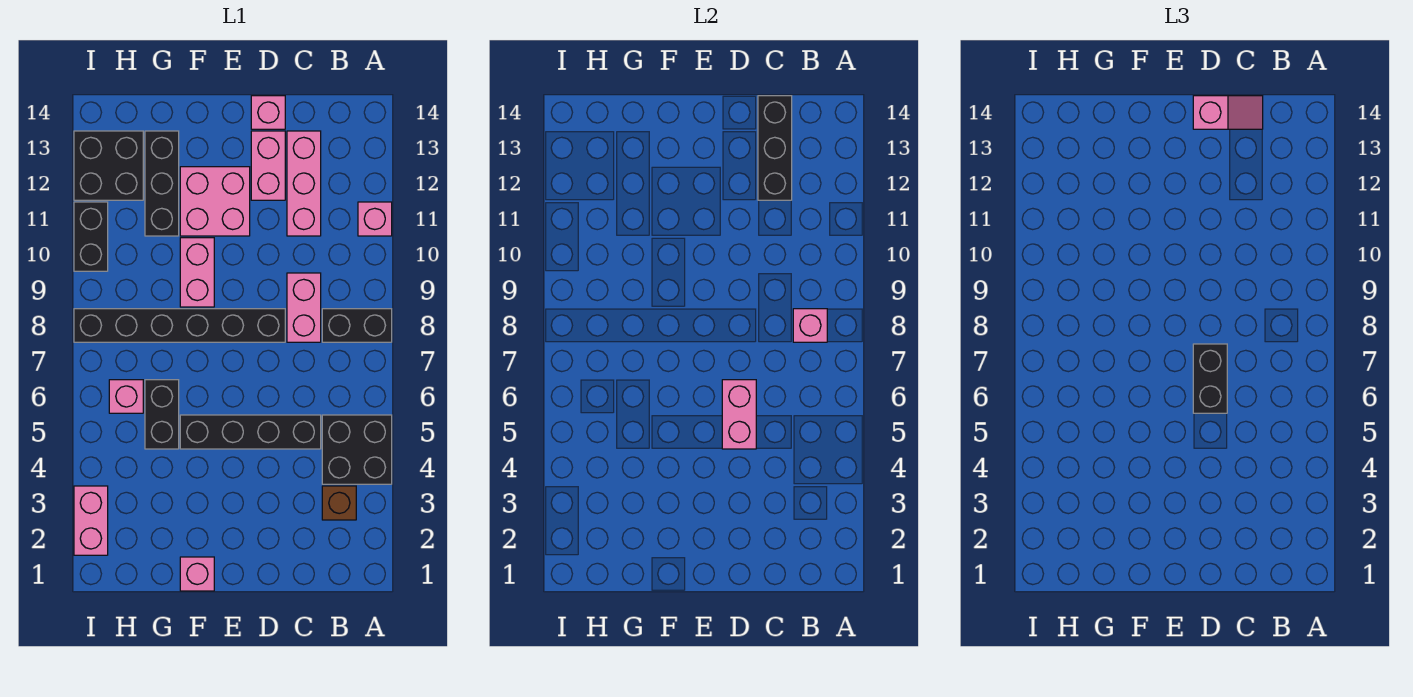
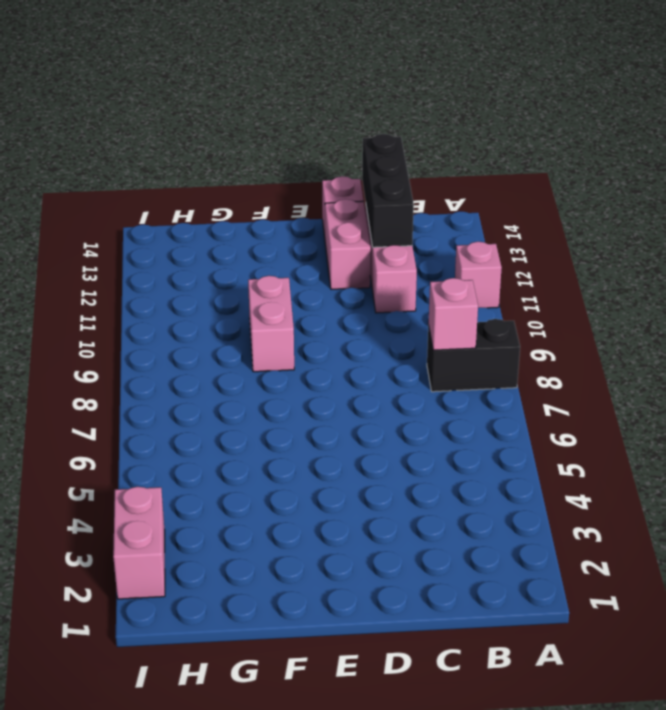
none -> black 2x2 brick [322,415,392,484]
none -> brown 1x1 brick [322,486,356,520]
none -> black 1x4 brick [180,415,321,449]

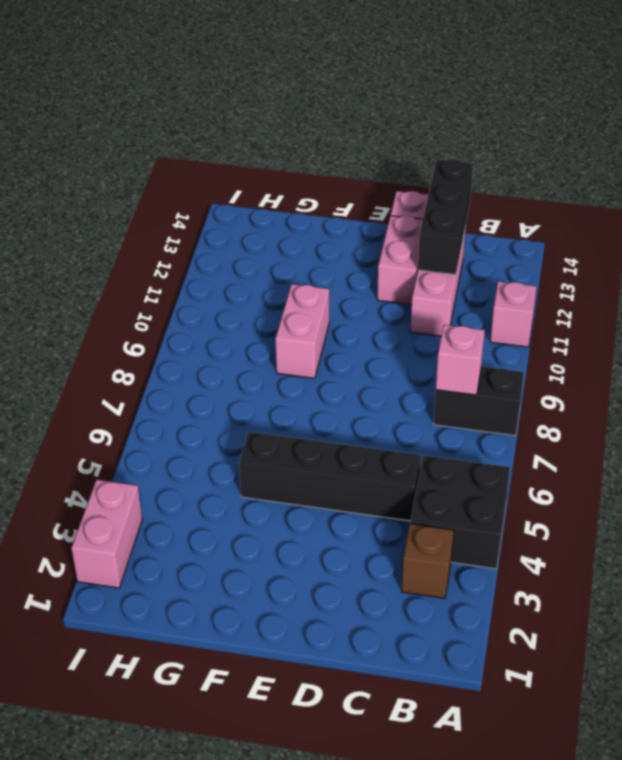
none -> pink 1x2 brick [287,273,321,342]
none -> black 1x6 brick [74,309,285,342]
none -> pink 2x2 brick [180,167,250,236]

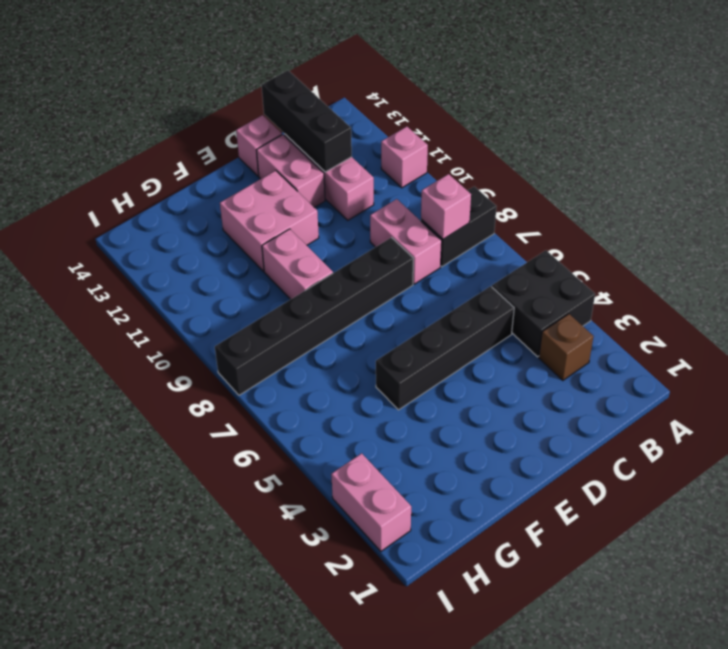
none -> pink 1x1 brick [180,557,214,591]
none -> black 1x2 brick [145,380,179,449]
none -> black 1x3 brick [145,131,179,236]

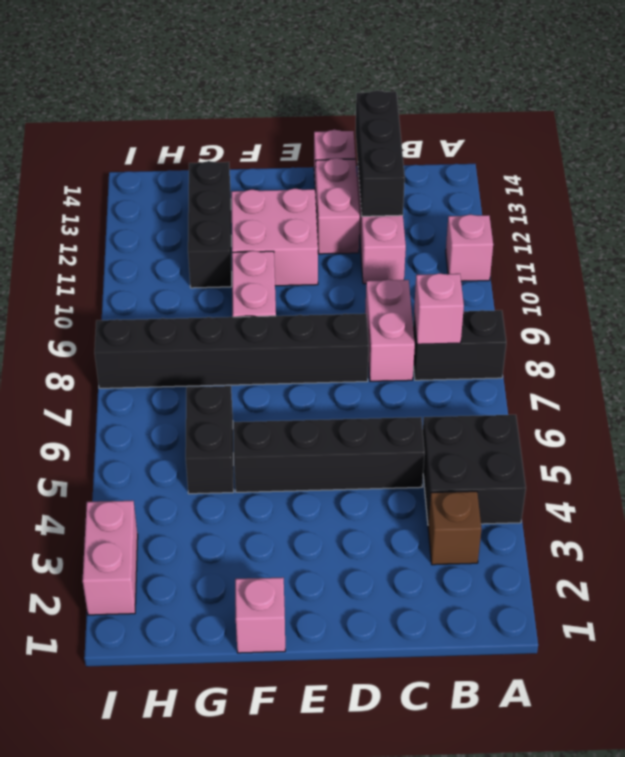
none -> pink 1x1 brick [109,380,143,413]
none -> black 2x2 brick [74,131,143,200]
none -> black 1x2 brick [74,202,108,271]

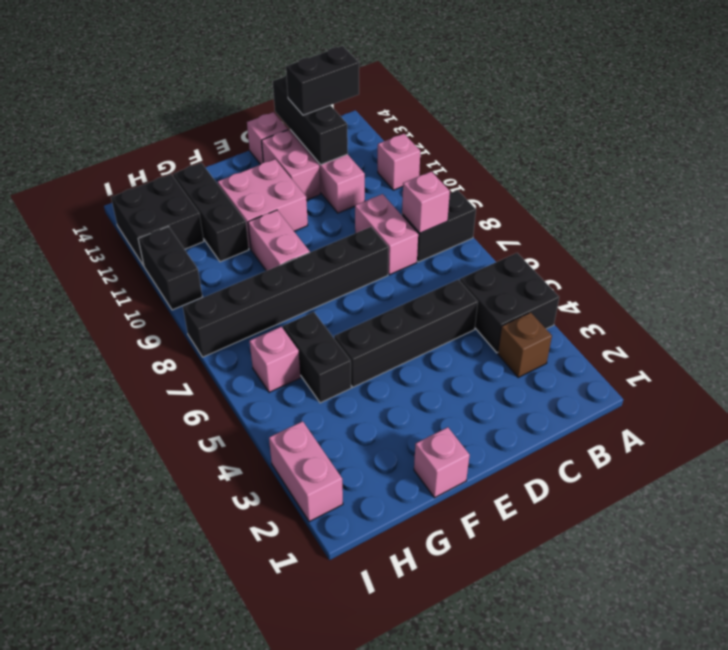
black 1x2 brick [286,46,359,115] -> black 1x2 brick turned to [1193,344,1227,413]
none -> pink 1x2 brick [722,380,756,449]
none -> pink 1x2 slope [1193,96,1263,129]

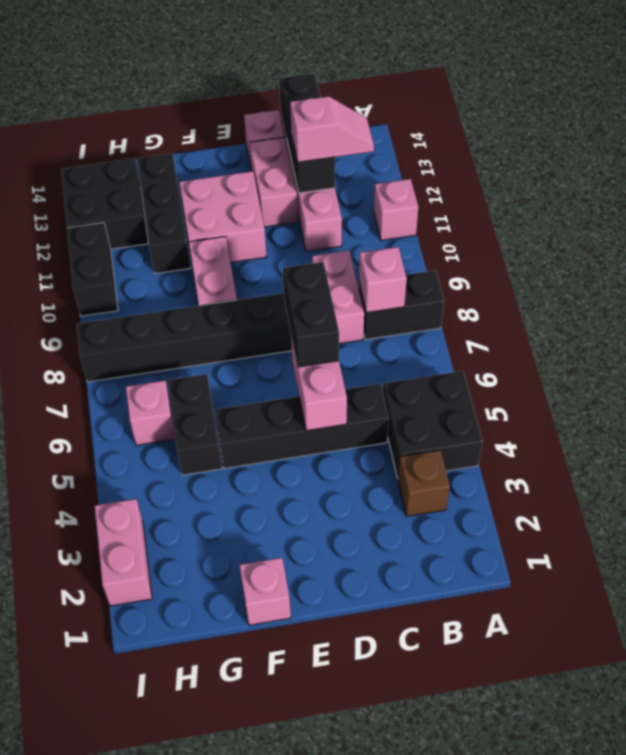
pink 1x2 slope [290,96,374,162] -> pink 1x2 slope moved to [1193,96,1263,129]

